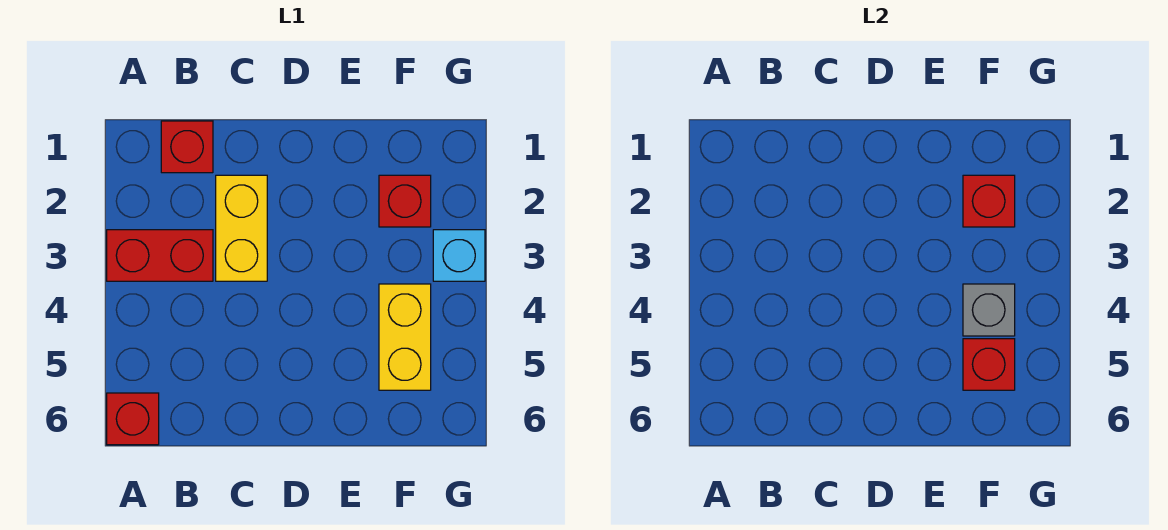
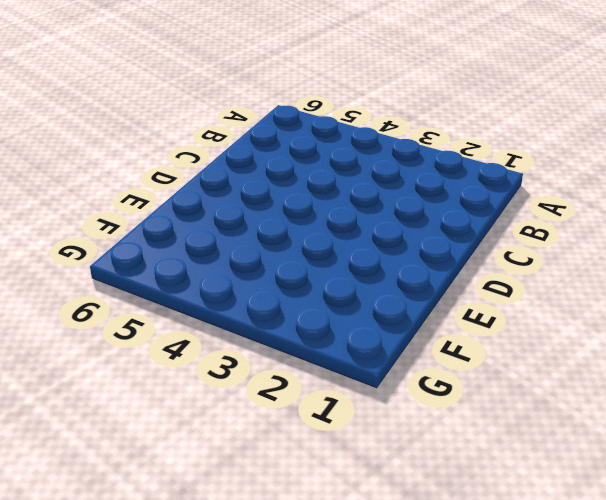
none -> red 1x2 brick [107,230,213,281]
none -> red 1x1 brick [107,393,159,445]

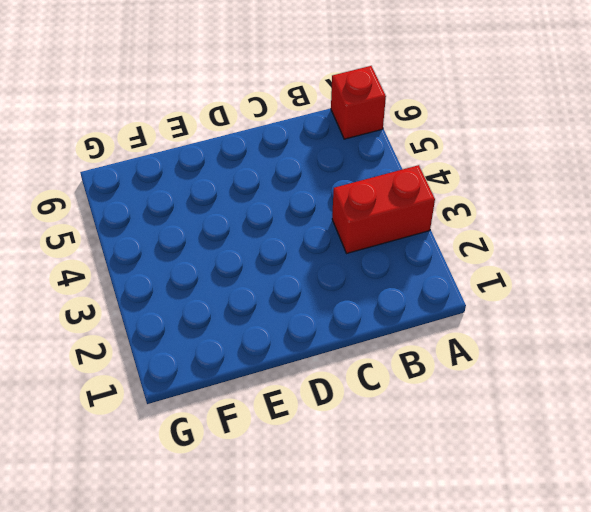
none -> red 1x1 brick [161,121,213,173]
none -> yellow 1x2 brick [216,175,267,281]

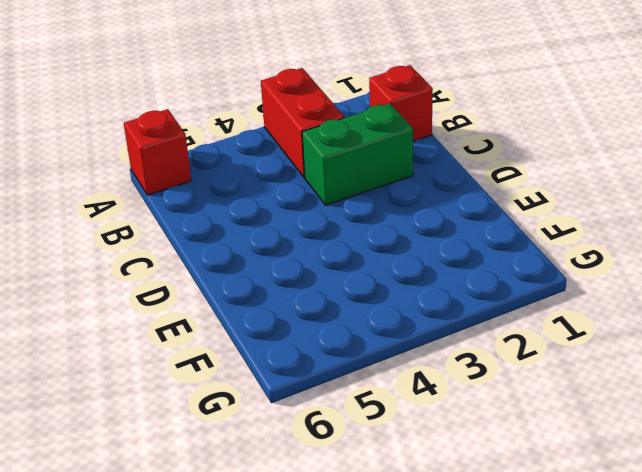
green 1x2 brick [302,104,413,205] -> yellow 1x2 brick [216,175,267,281]
none -> red 1x1 brick [379,175,431,227]
none -> yellow 1x2 brick [379,284,431,390]

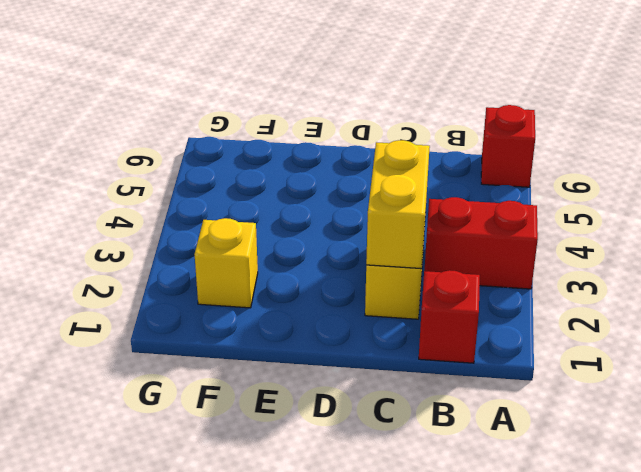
yellow 1x2 brick [366,140,430,269] -> yellow 1x2 brick moved to [379,284,431,390]
yellow 1x1 brick [195,218,258,308] -> red 1x1 brick [379,175,431,227]
none -> cyan 1x1 brick [433,230,485,281]
none -> red 1x1 brick [963,175,1015,227]

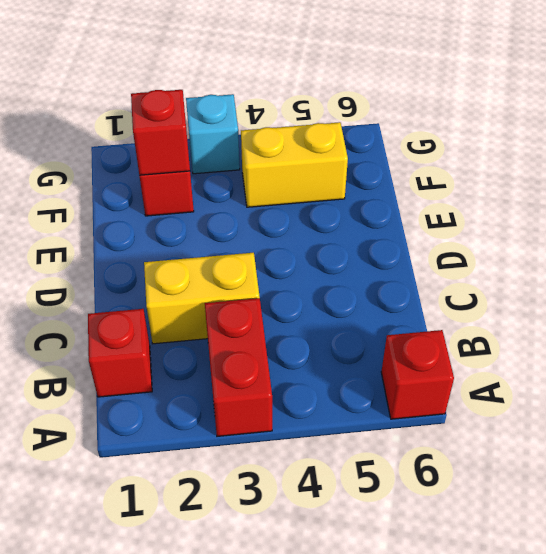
none -> grey 1x1 brick [963,284,1015,336]
none -> red 1x1 brick [963,339,1015,390]

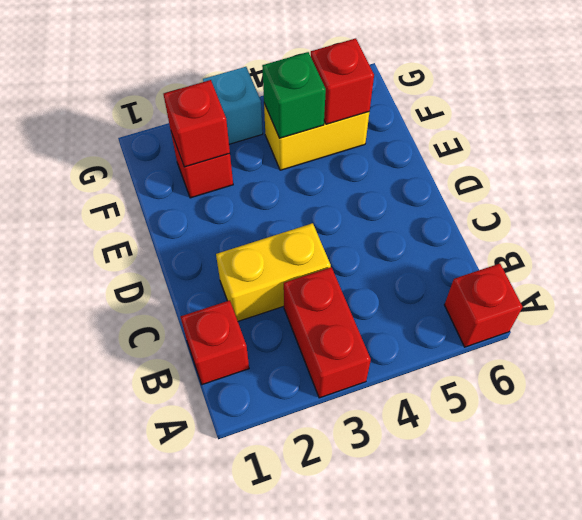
green 1x1 brick [262,52,326,138] -> grey 1x1 brick [963,284,1015,336]

